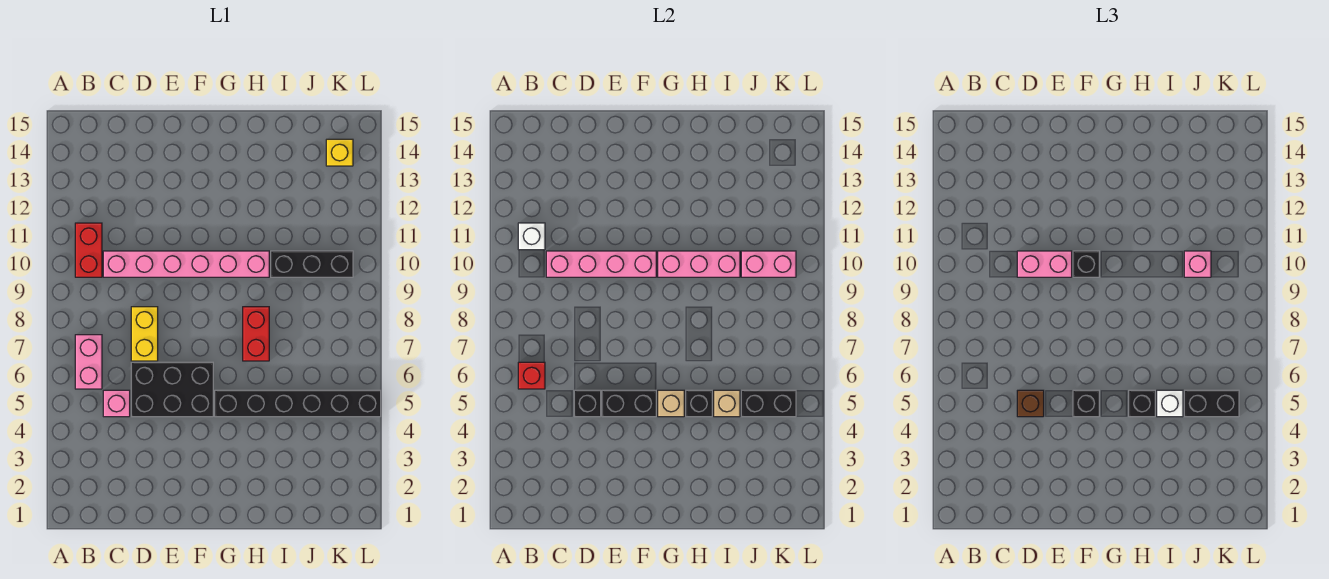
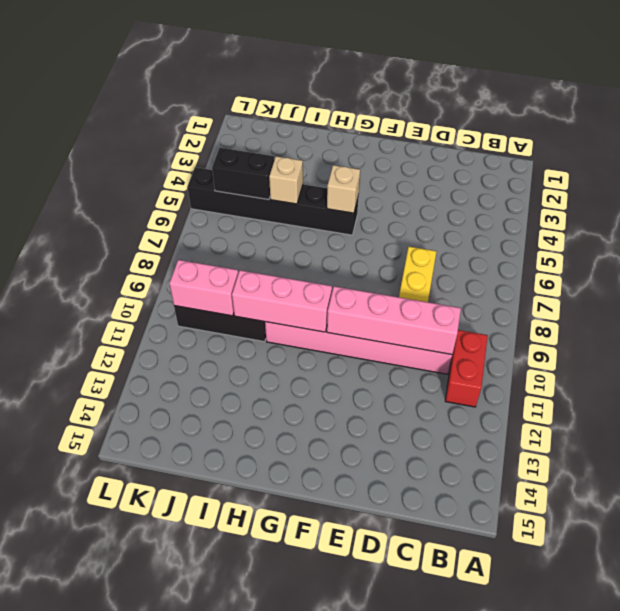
none -> pink 1x2 brick [75,335,102,389]
none -> pink 1x1 brick [103,390,130,417]
none -> black 2x3 brick [131,362,213,417]

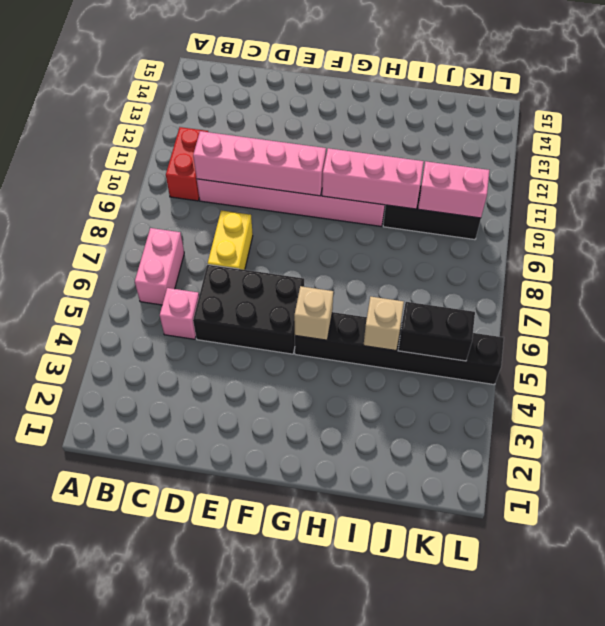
none -> red 1x2 brick [243,307,269,361]
none -> yellow 1x1 brick [326,139,353,166]
none -> red 1x1 brick [518,362,545,389]

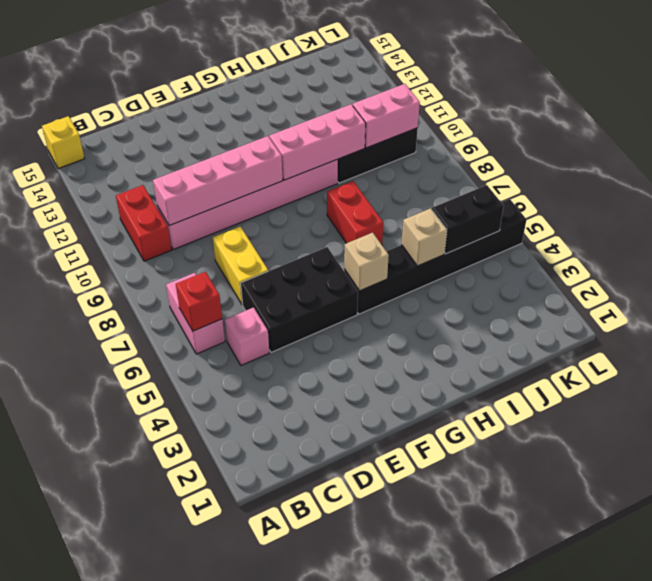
yellow 1x1 brick [42,116,85,169] -> yellow 1x1 brick moved to [326,139,353,166]
none -> white 1x1 brick [518,223,545,250]
none -> black 1x1 brick [574,390,601,417]
none -> black 1x2 brick [602,390,656,417]

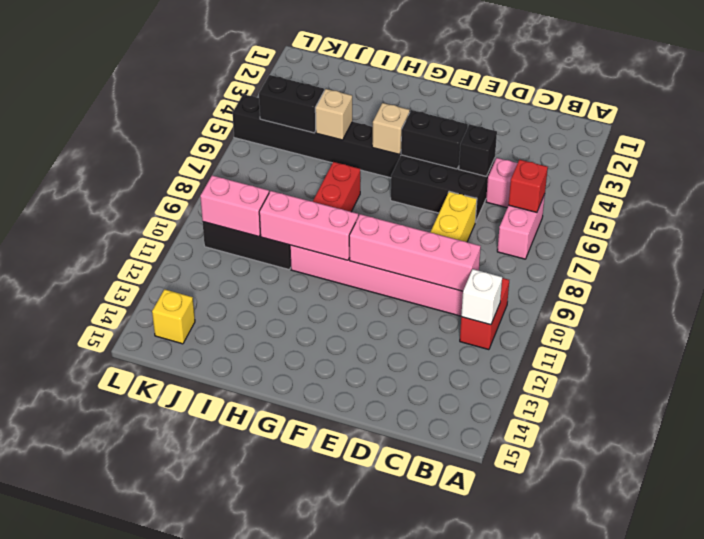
none -> black 1x1 brick [686,390,712,417]
none -> brown 1x1 brick [1017,390,1044,417]
none -> pink 1x2 brick [1017,251,1072,277]

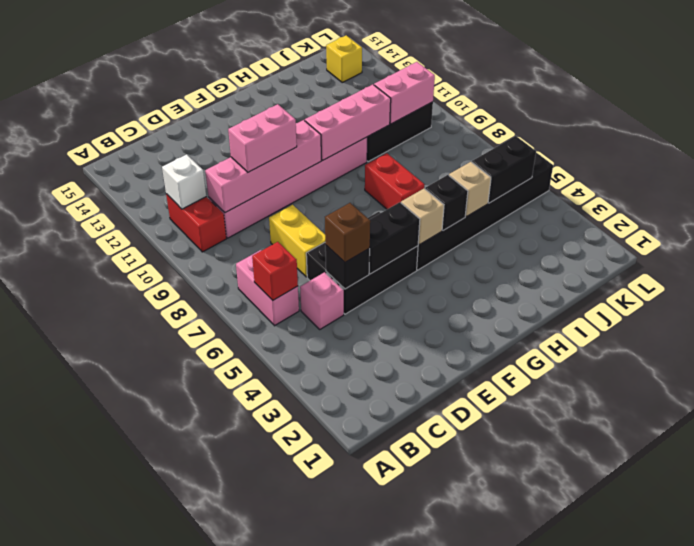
none -> black 1x1 brick [1073,390,1099,417]
none -> black 1x1 brick [1073,251,1099,277]
none -> black 1x1 brick [1129,390,1155,417]

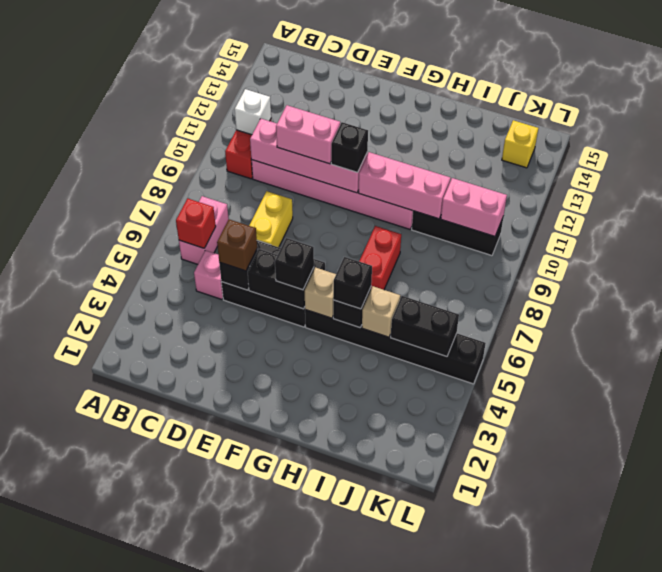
none -> white 1x1 brick [1157,390,1183,417]
none -> black 1x2 brick [1184,390,1239,417]
none -> pink 1x1 brick [1184,251,1211,277]

